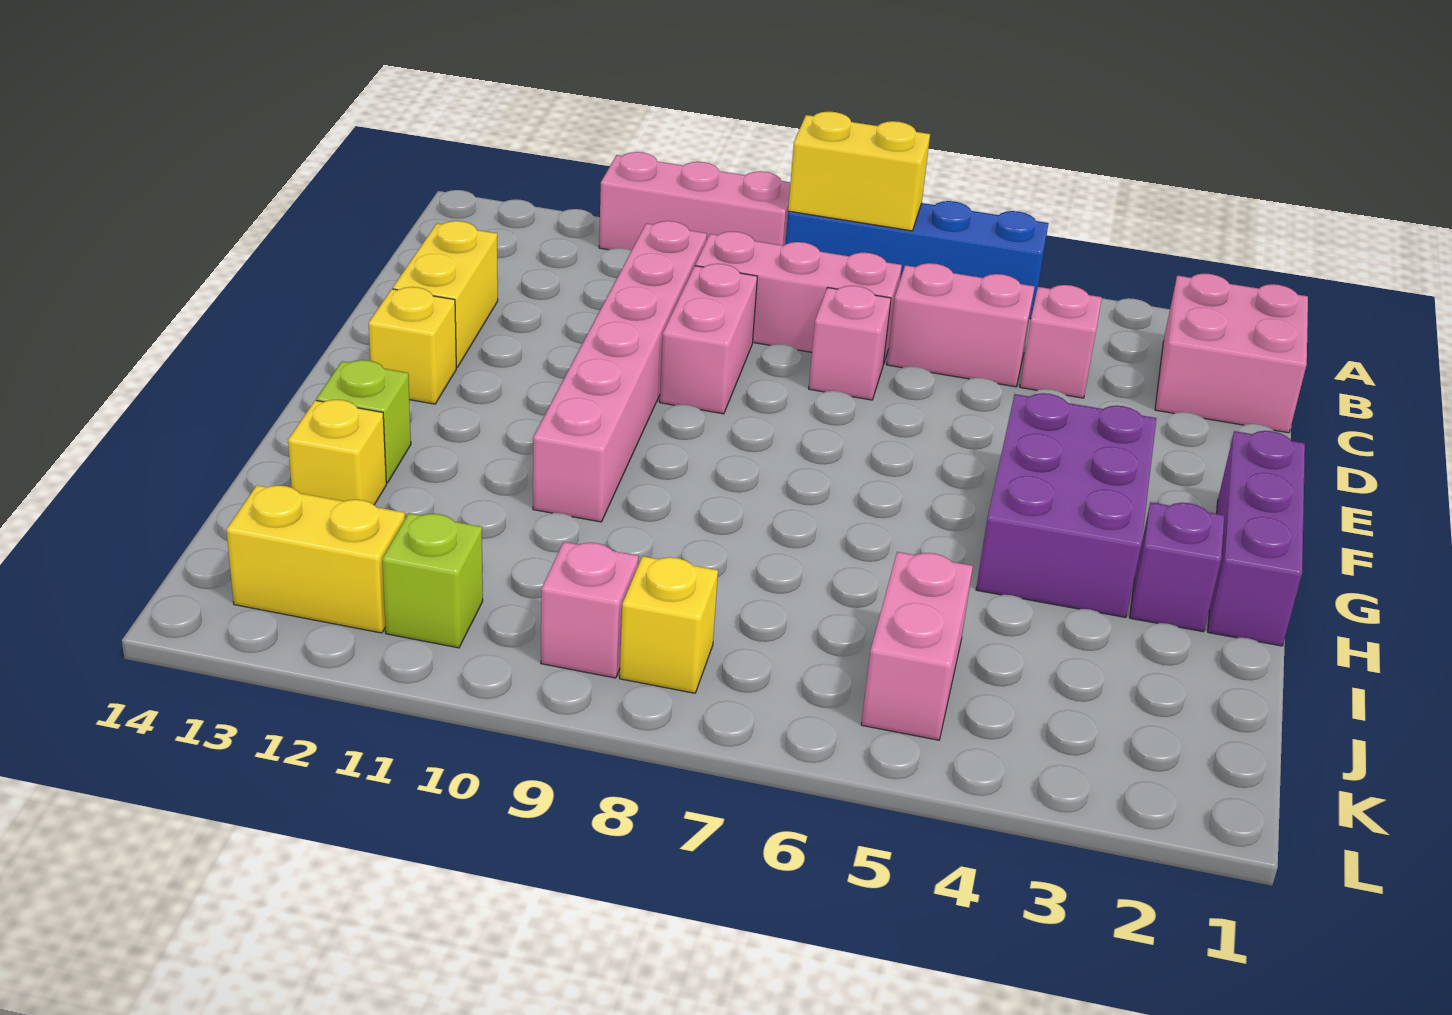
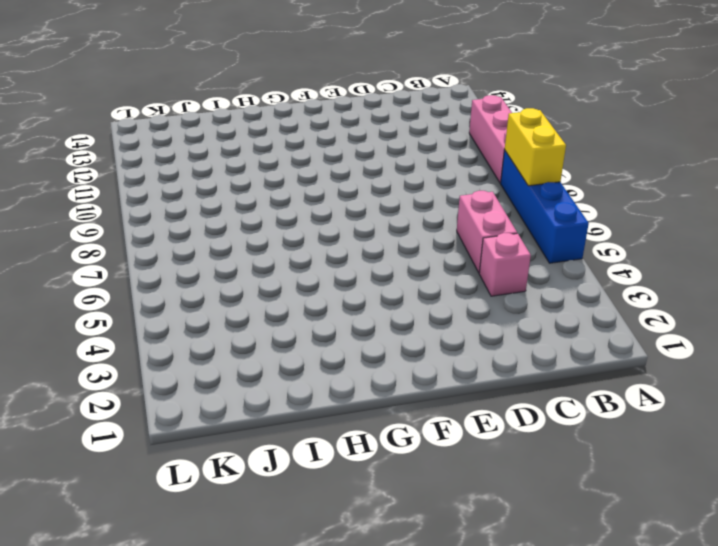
none -> pink 2x2 brick [1155,274,1308,433]
none -> pink 1x3 brick [695,231,902,364]
none -> pink 1x6 brick [533,221,707,522]

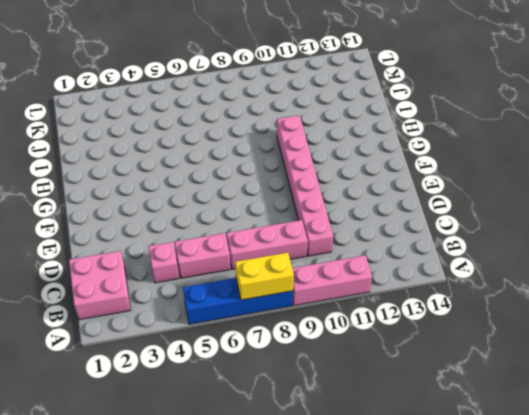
none -> pink 1x1 brick [809,286,891,400]
none -> pink 1x2 brick [660,264,757,414]
none -> yellow 1x2 brick [393,221,498,368]

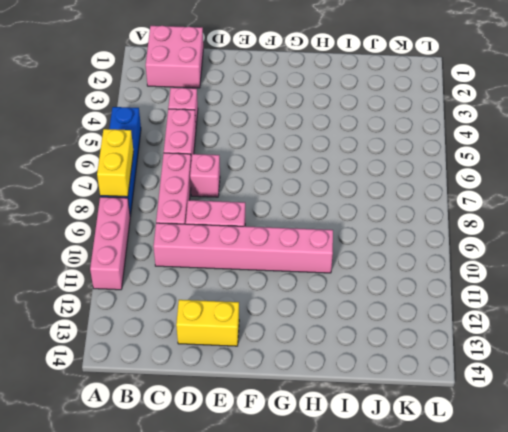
none -> purple 1x3 brick [1208,431,1305,646]
none -> purple 2x3 brick [976,393,1157,618]
none -> yellow 1x1 brick [369,287,456,404]

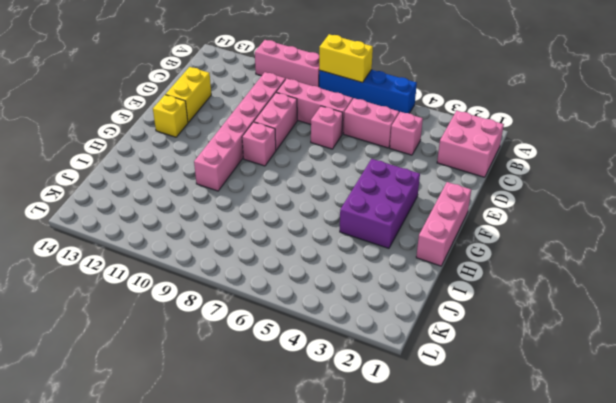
pink 1x3 brick [416,182,471,266] -> purple 1x3 brick [1208,431,1305,646]
pink 1x1 brick [242,122,276,166] -> pink 1x1 brick moved to [541,542,639,678]
none -> purple 1x1 brick [1130,502,1224,632]
none -> lime 1x1 brick [316,360,411,483]
none -> yellow 1x1 brick [288,400,386,505]

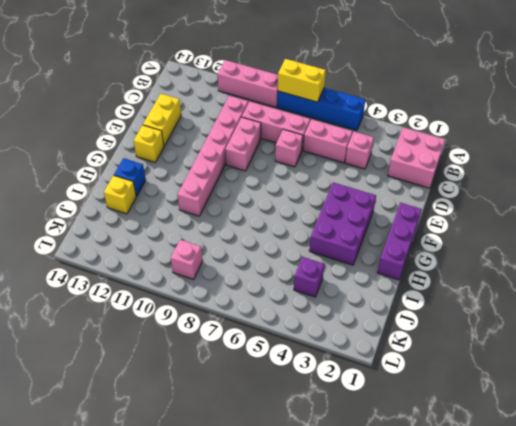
blue 1x1 brick [114,158,146,196] -> lime 1x1 brick [316,360,411,483]
purple 1x1 brick [294,257,324,297] -> purple 1x1 brick moved to [1130,502,1224,632]
none -> pink 1x2 brick [861,552,973,740]
none -> yellow 1x1 brick [620,556,718,693]
none -> lime 1x1 brick [382,513,483,648]

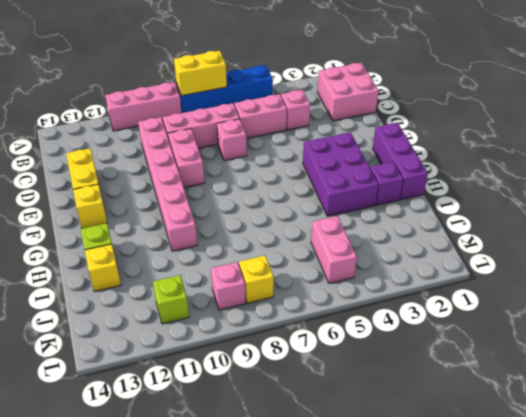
none -> yellow 1x2 brick [226,485,405,633]

